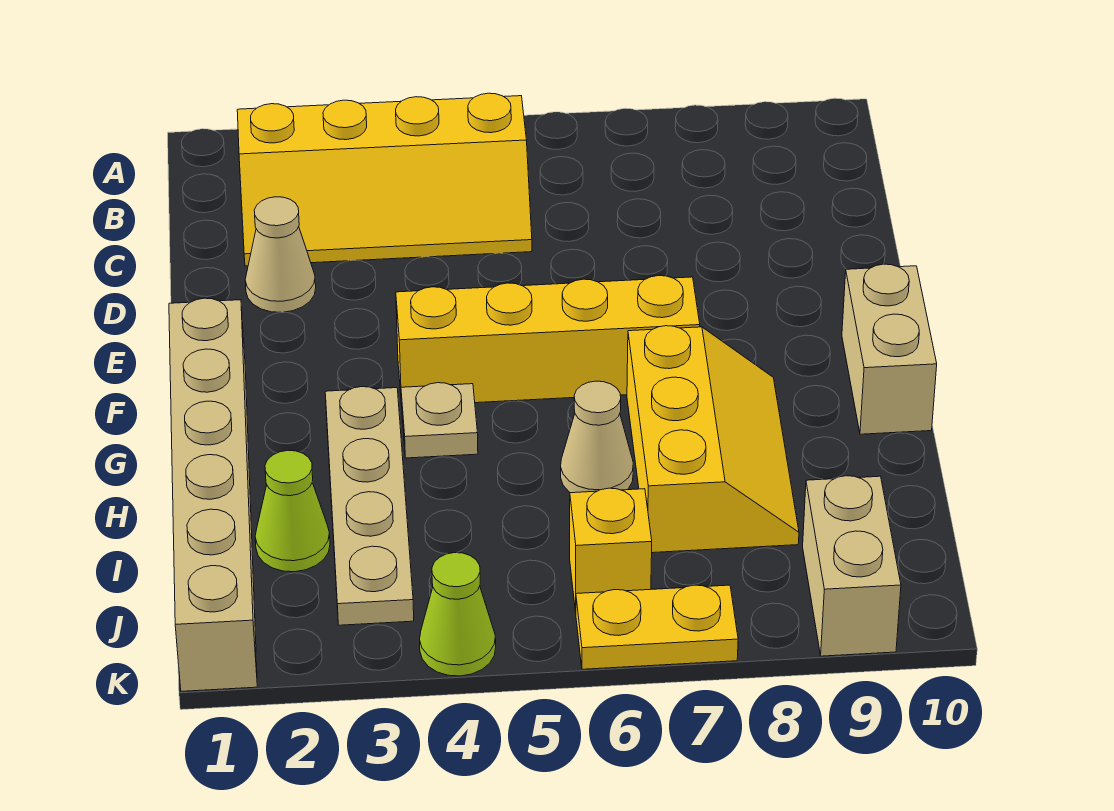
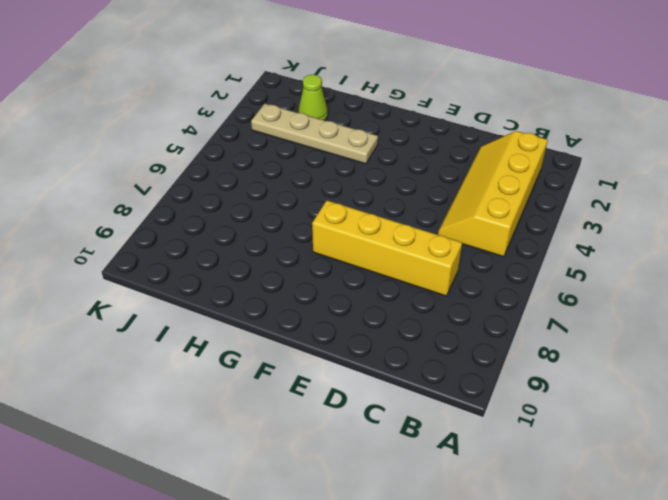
yellow 1x4 brick [312,200,462,296] -> yellow 1x4 brick turned to [396,276,700,406]
none -> tan 1x1 cone [245,197,316,312]
none -> tan 1x6 brick [169,298,257,691]
none -> tan 1x2 brick [842,264,937,434]

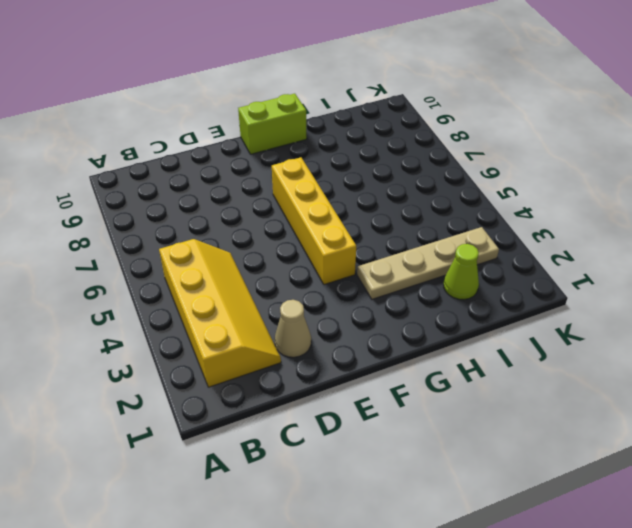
lime 1x2 brick [238,94,307,154] -> tan 1x2 brick [842,264,937,434]
none -> tan 1x6 brick [169,298,257,691]
none -> tan 1x1 plate [401,383,478,458]
none -> yellow 2x3 slope [627,326,799,553]

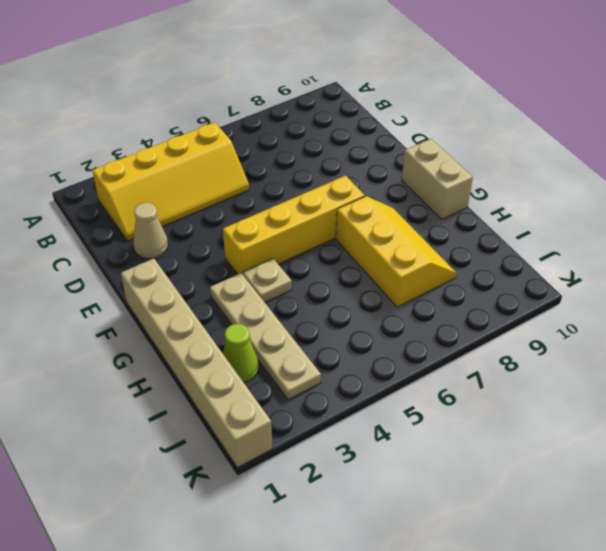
none -> tan 1x1 cone [561,381,633,493]
none -> yellow 1x1 brick [570,488,652,612]
none -> tan 1x2 brick [803,476,901,656]

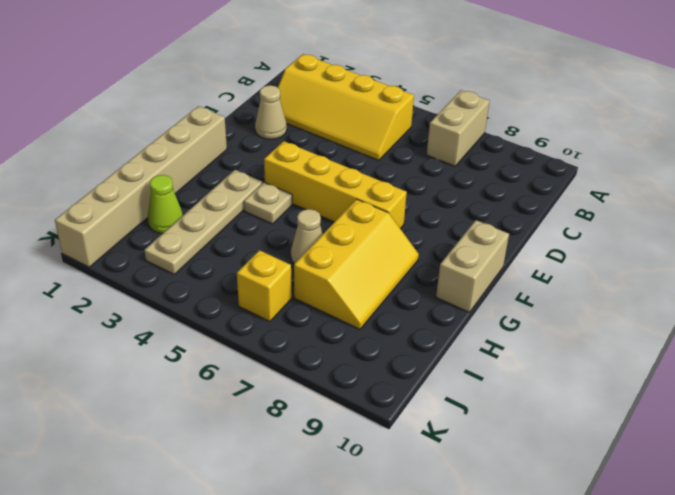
tan 1x2 brick [427,90,490,166] -> tan 1x2 brick moved to [803,476,901,656]
none -> lime 1x1 cone [420,553,496,676]
none -> yellow 1x2 plate [576,585,738,669]

